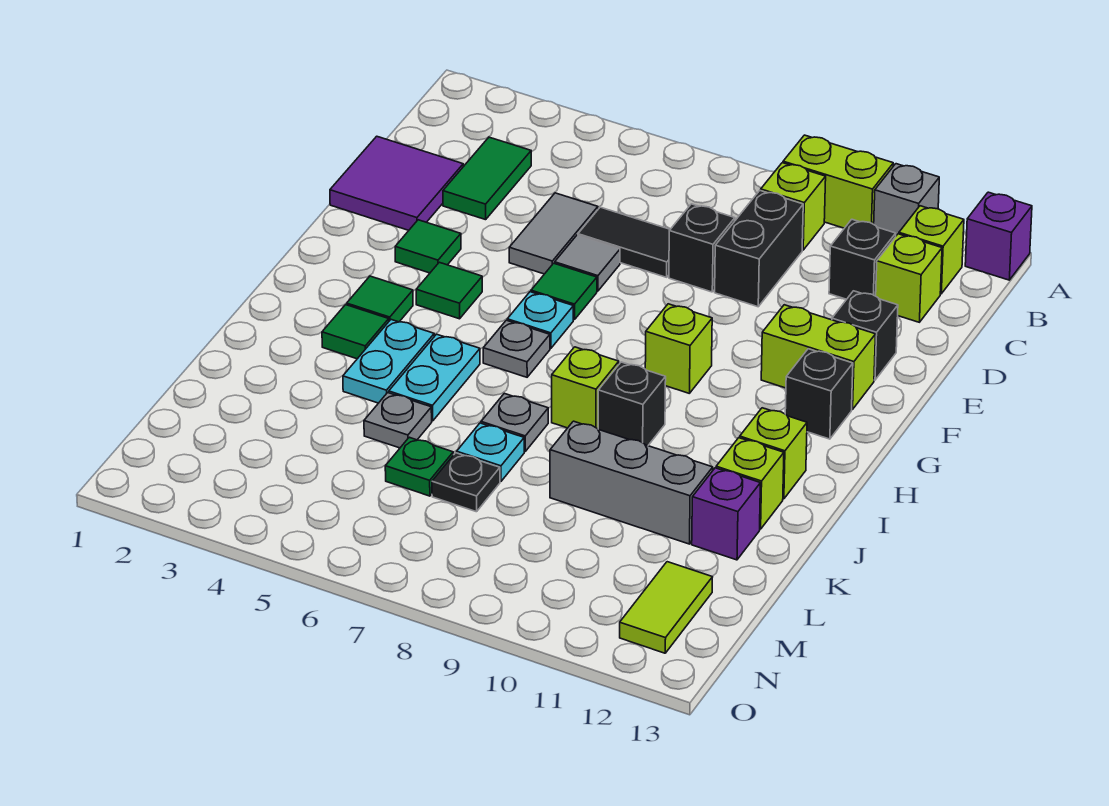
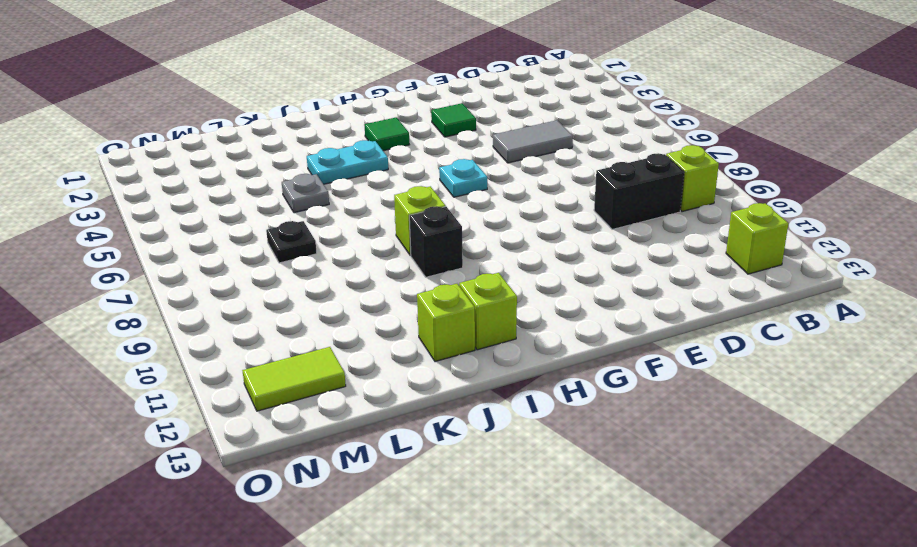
none -> lime 1x2 brick [783,135,893,228]
none -> grey 1x1 brick [874,164,939,236]
none -> purple 1x1 brick [965,192,1032,280]
none -> green 1x2 tile [443,137,531,220]

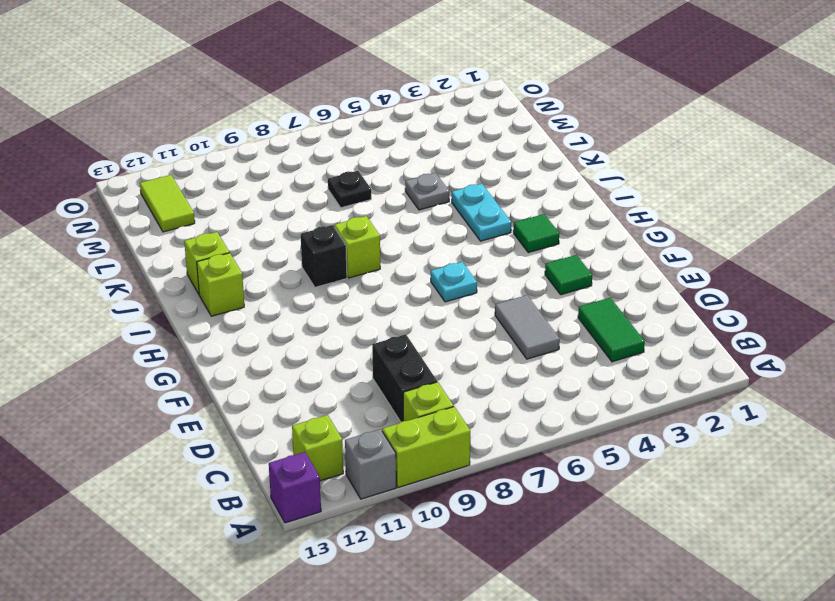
none -> black 1x1 brick [829,219,896,299]
none -> lime 1x1 brick [876,234,942,322]
none -> purple 2x2 tile [330,136,463,230]
none -> black 1x2 tile [578,207,670,277]

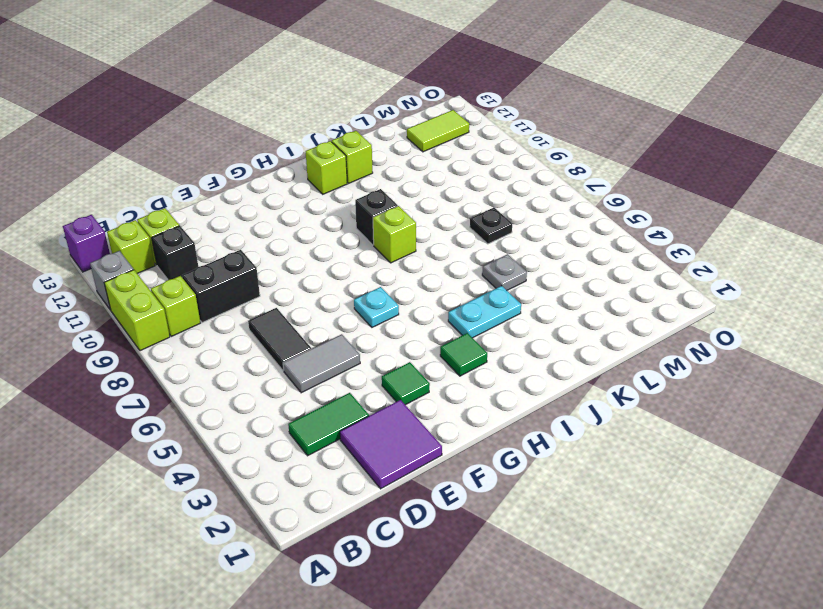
none -> black 1x1 brick [669,204,735,292]
none -> grey 1x1 tile [555,235,620,291]
none -> black 1x1 brick [832,291,898,380]
none -> green 1x1 tile [531,263,597,320]

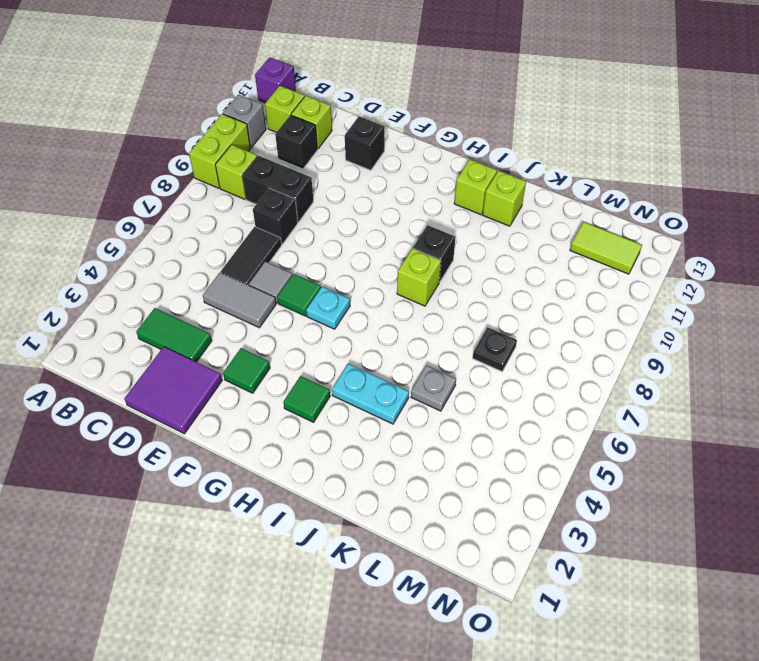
none -> lime 1x2 brick [761,305,876,410]
none -> green 1x1 tile [416,262,482,319]
none -> lime 1x1 brick [645,304,712,393]
none -> black 1x1 brick [785,349,853,439]

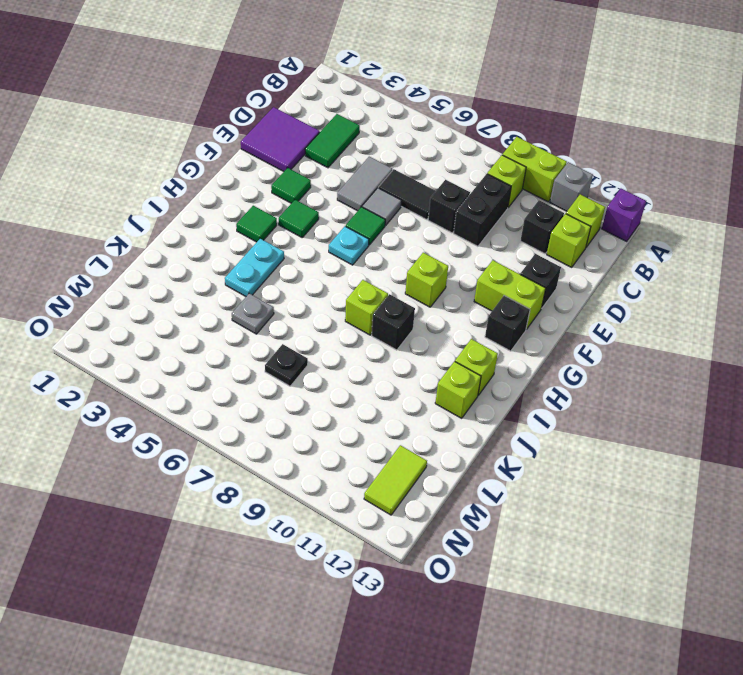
none -> grey 1x1 plate [483,320,550,377]
none -> green 1x1 tile [322,305,389,359]
none -> cyan 1x2 plate [389,334,480,421]
none -> grey 1x1 plate [481,393,548,451]

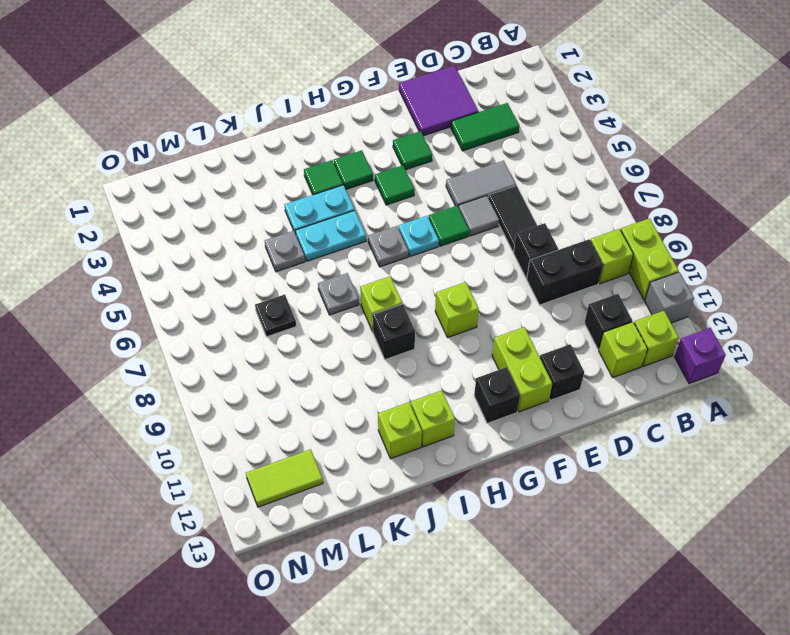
none -> cyan 1x1 plate [457,423,524,481]
none -> grey 1x3 brick [550,421,713,544]
none -> purple 1x1 brick [692,468,760,560]
none -> green 1x1 plate [385,437,453,496]

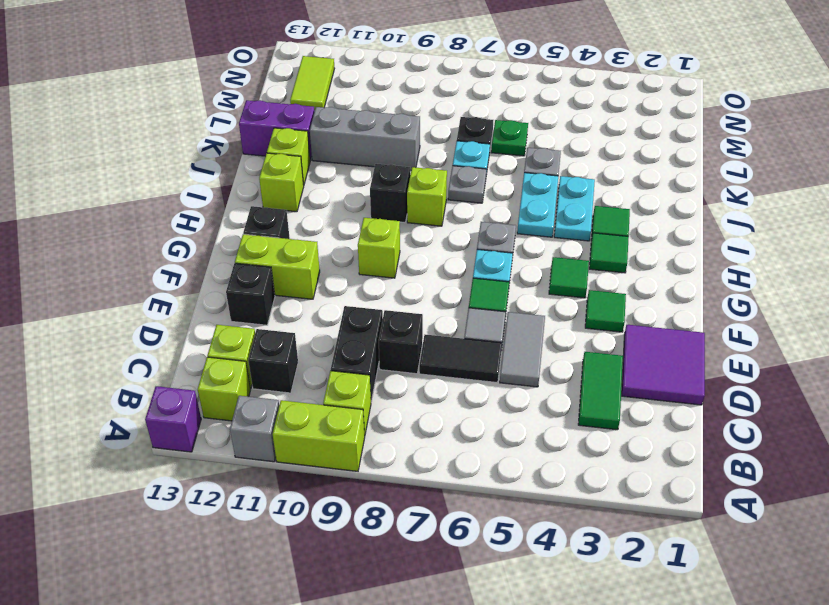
purple 1x2 brick [239,100,315,160] -> purple 1x1 brick [692,468,760,560]

